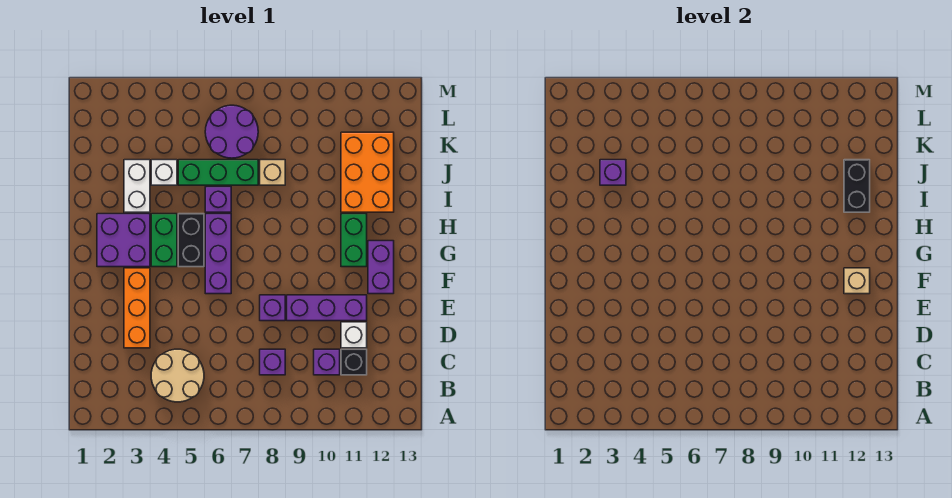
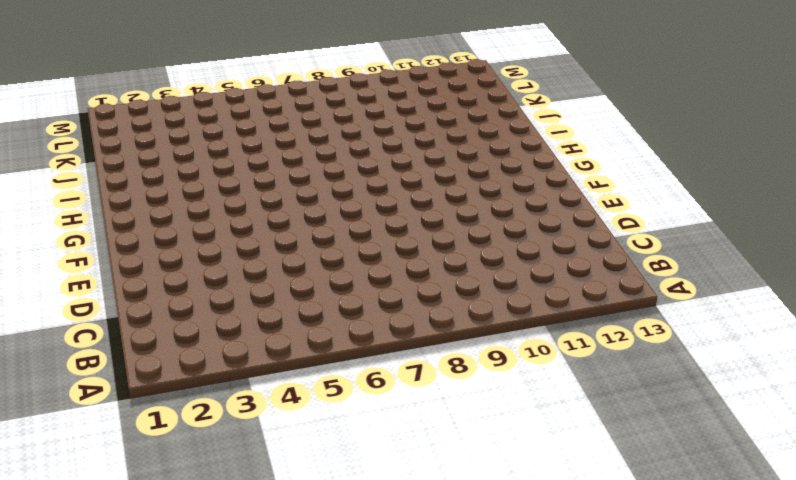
none -> tan 2x2 round brick [151,349,204,402]
none -> purple 1x1 brick [260,349,285,375]
none -> purple 1x1 brick [314,349,340,375]

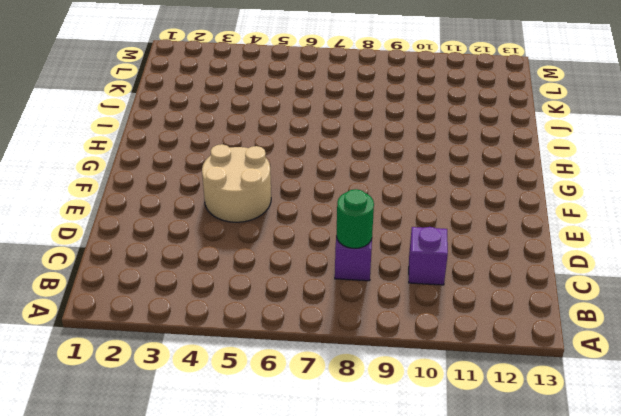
green 1x1 round brick [337,189,374,248] -> none
tan 2x2 round brick [202,144,271,222] -> tan 2x2 round brick moved to [151,349,204,402]
none -> black 1x1 brick [341,349,367,375]
none -> orange 1x3 brick [124,268,150,348]
none -> white 1x1 brick [341,322,367,348]

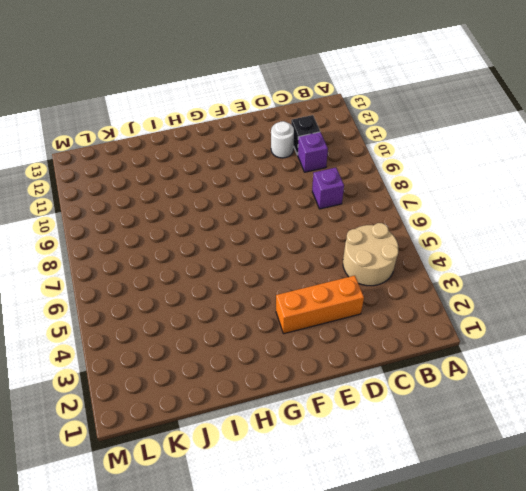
white 1x1 round brick [271,121,294,158] -> white 1x1 brick [341,322,367,348]
none -> purple 1x1 brick [260,295,285,321]
none -> purple 1x3 brick [287,295,367,321]
none -> purple 1x3 brick [205,214,231,294]

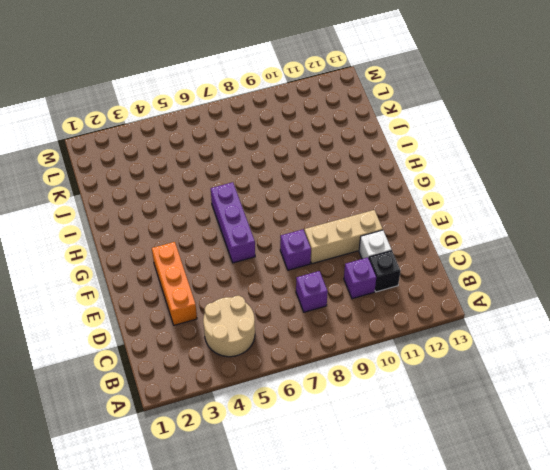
tan 1x3 brick [304,210,383,264] -> purple 1x3 brick [287,295,367,321]
none -> purple 1x2 brick [368,241,394,294]
none -> purple 2x2 brick [97,214,150,267]
none -> green 1x2 brick [151,214,177,267]

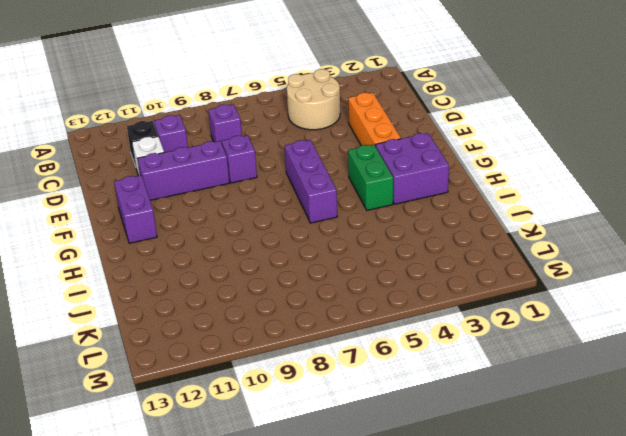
none -> black 1x2 brick [178,214,204,267]
none -> green 1x2 brick [341,214,367,267]
none -> white 1x2 brick [124,160,150,212]

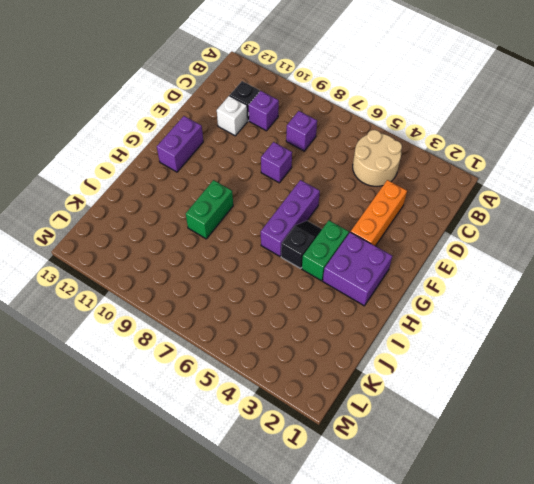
black 1x2 slope [281,221,322,268] -> black 1x2 brick [178,214,204,267]
green 1x2 brick [186,180,233,239] -> green 1x2 brick moved to [341,214,367,267]
none -> purple 1x3 brick [287,295,367,321]
none -> white 1x2 brick [124,160,150,212]
none -> purple 1x1 brick [205,187,231,212]

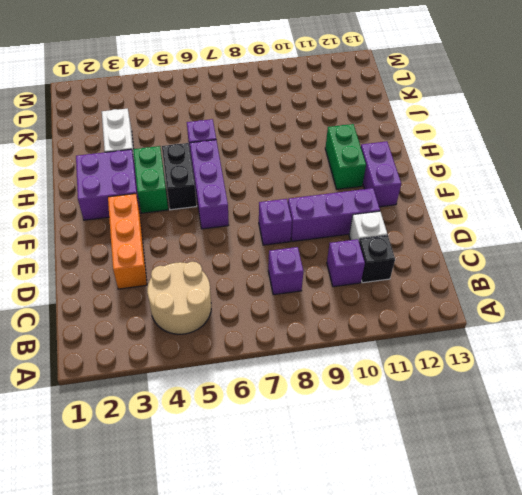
none -> orange 2x3 brick [341,132,394,212]
none -> white 1x1 brick [151,160,177,185]
none -> green 1x3 brick [178,160,258,185]

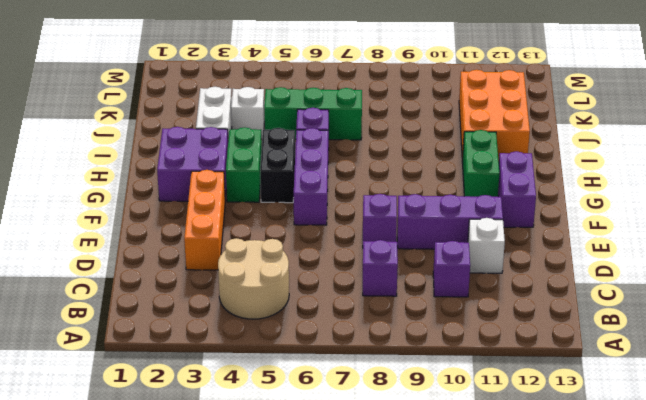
none -> black 1x1 brick [341,349,367,375]
none -> tan 1x1 brick [260,160,285,185]
none -> purple 2x2 round brick [205,105,258,158]

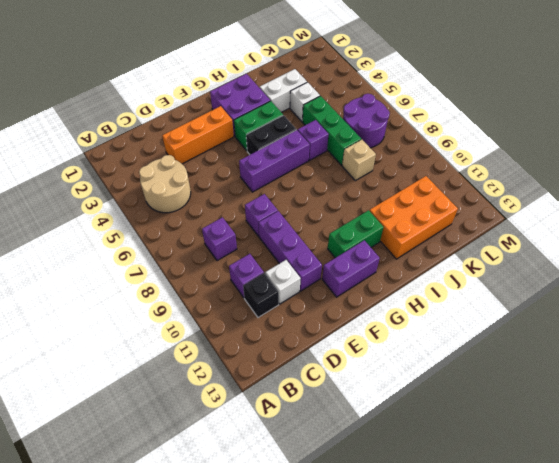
none -> tan 1x1 brick [844,268,870,294]
none -> black 1x2 brick [844,160,870,212]
none -> purple 1x1 brick [600,160,626,185]

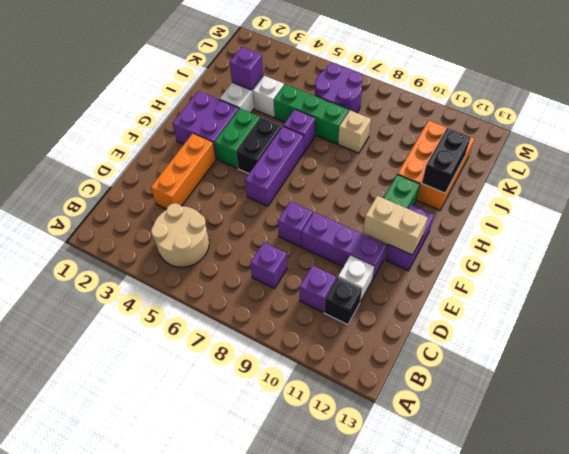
tan 1x2 brick [363,196,428,255] -> tan 1x1 brick [844,268,870,294]

